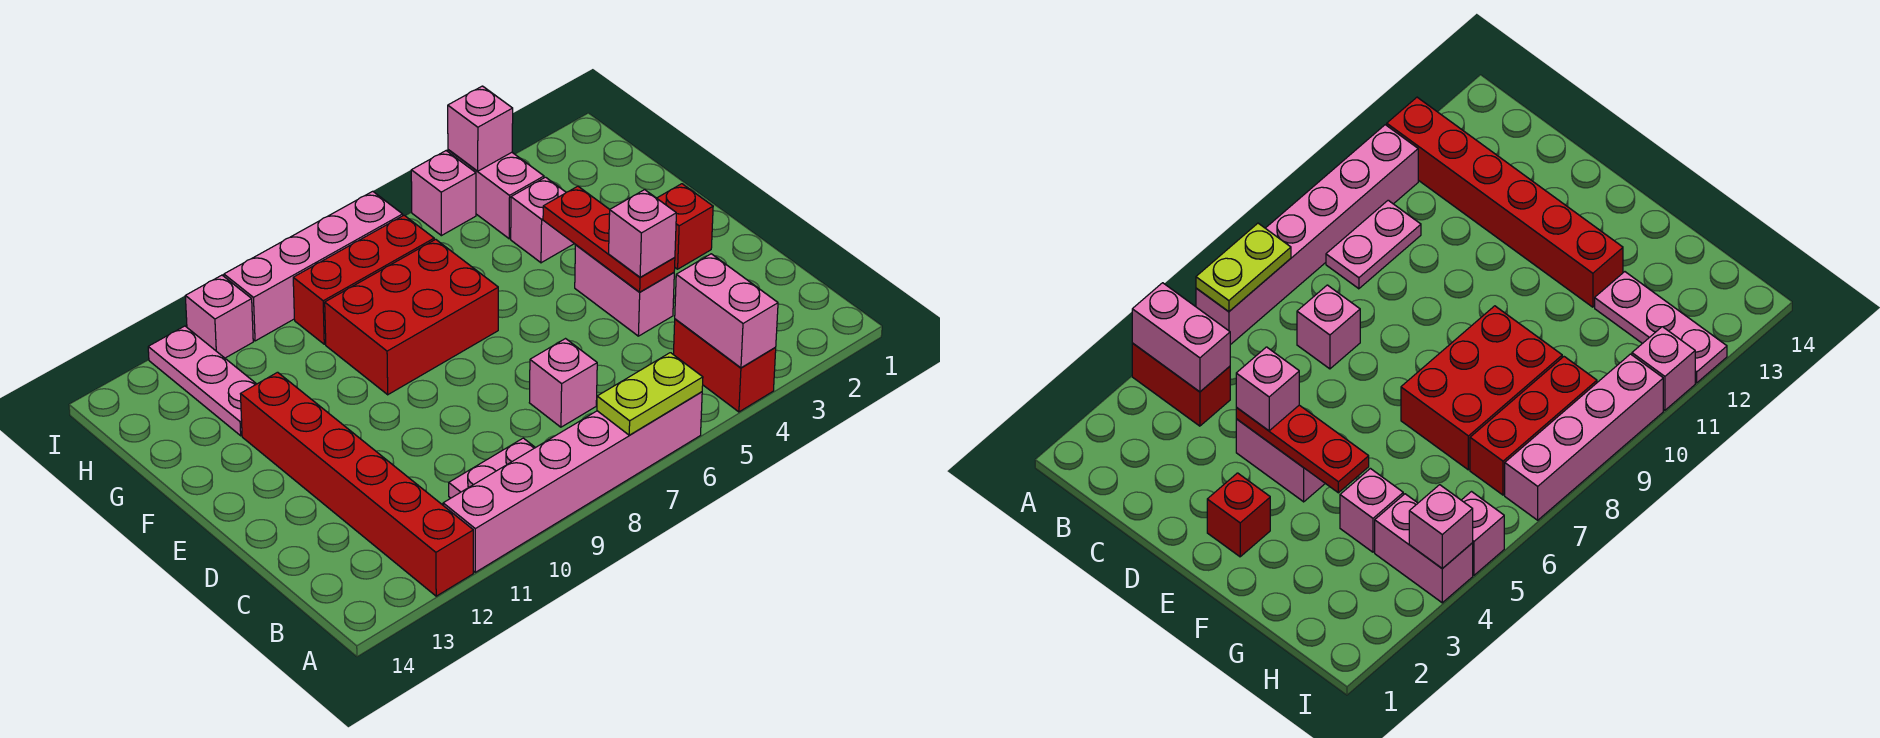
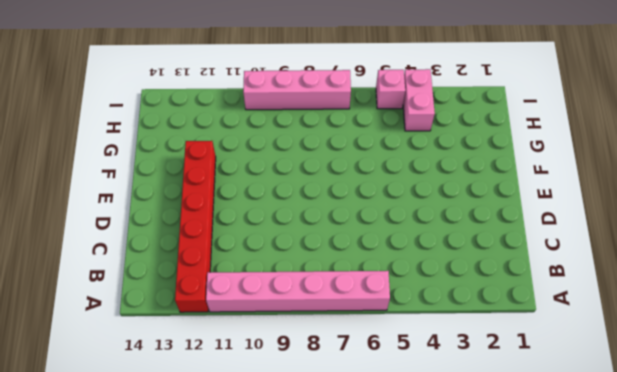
none -> red 1x2 brick [673,319,776,412]
none -> pink 1x2 plate [449,438,535,498]
none -> pink 1x1 brick [529,339,597,427]

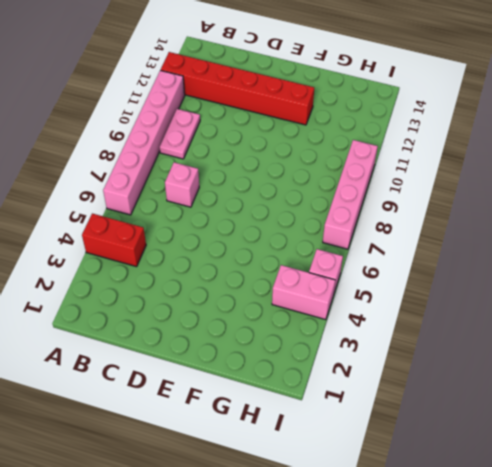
none -> pink 1x2 brick [575,245,674,336]
none -> red 1x1 brick [657,184,713,269]
none -> red 2x3 brick [325,239,498,395]

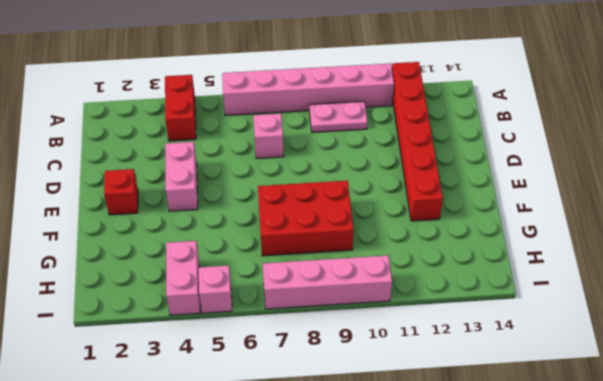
none -> pink 1x1 brick [511,177,574,263]
none -> pink 1x3 plate [148,326,256,436]
none -> red 1x3 brick [293,215,434,344]

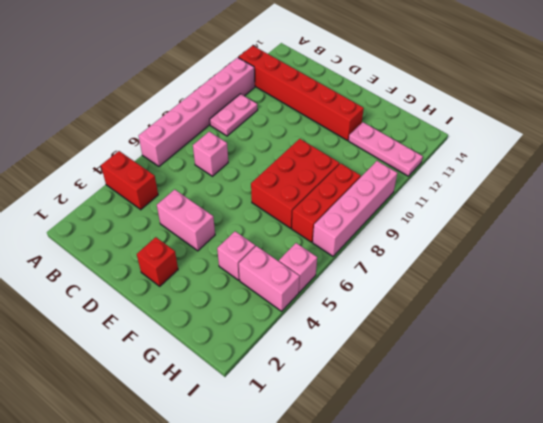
none -> pink 1x1 brick [185,275,253,358]
none -> pink 1x2 brick [675,254,778,368]
none -> lime 1x2 plate [597,353,703,435]

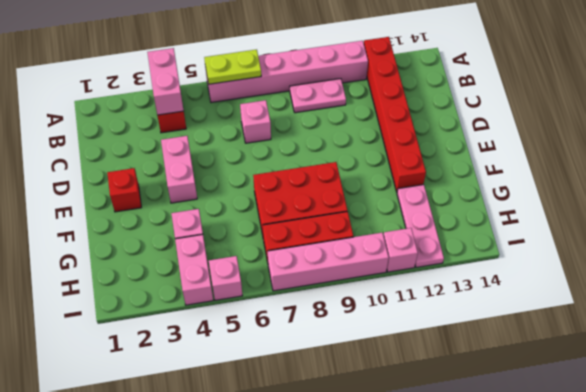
none -> red 1x3 plate [543,186,675,292]
none -> pink 1x1 brick [448,86,513,171]
none -> pink 1x1 brick [609,190,676,277]

